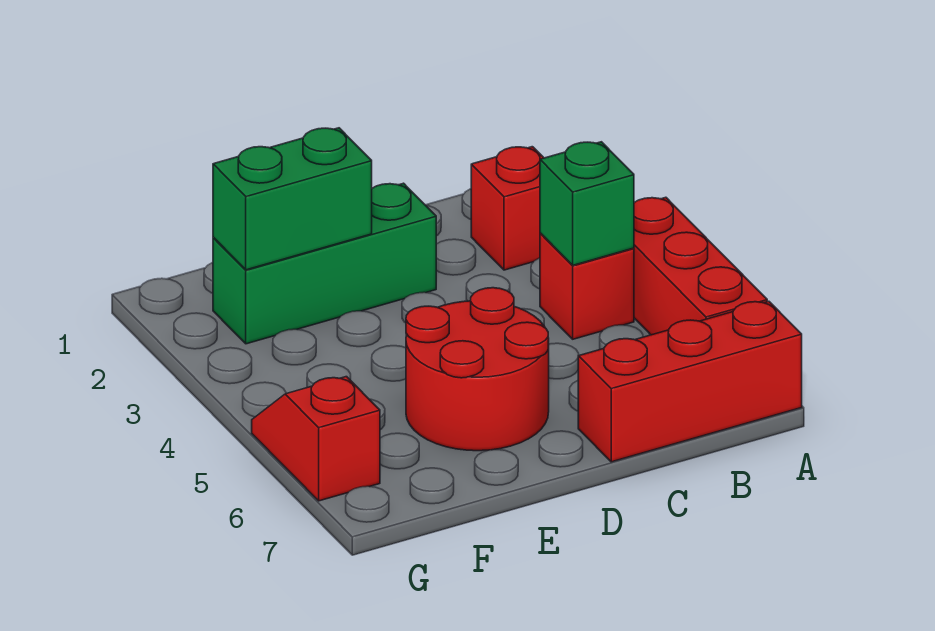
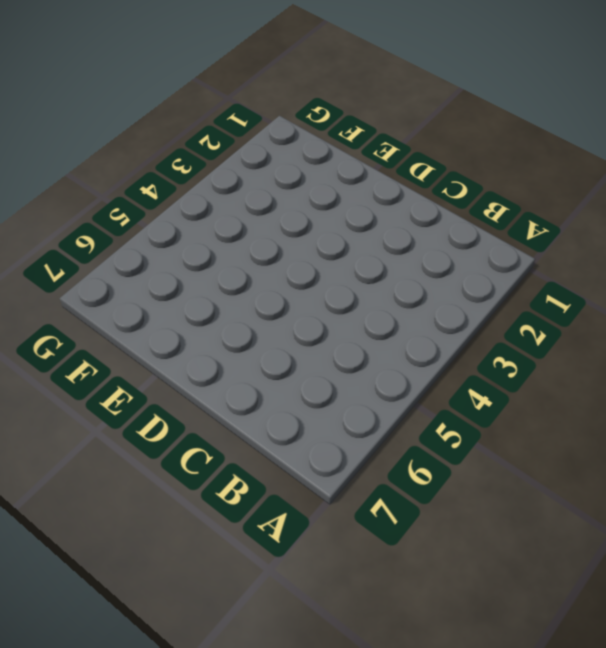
none -> red 1x3 brick [634,197,767,335]
none -> red 1x3 brick [578,301,802,462]

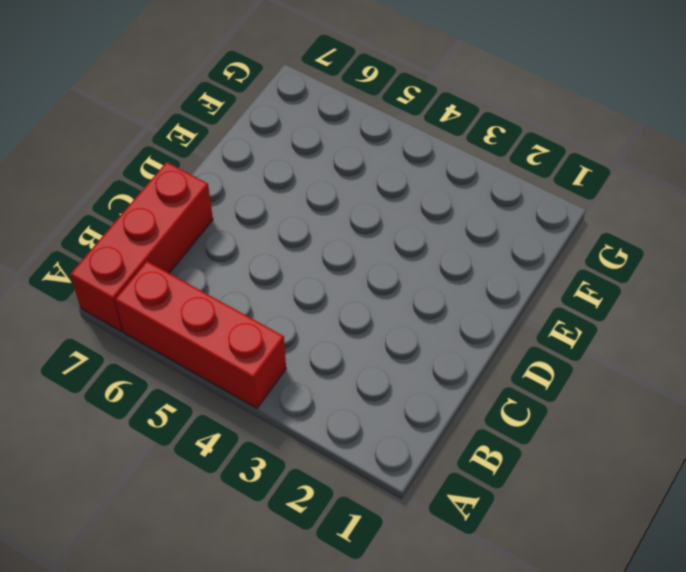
none -> red 1x1 brick [471,147,544,270]
none -> red 1x1 brick [540,233,634,339]

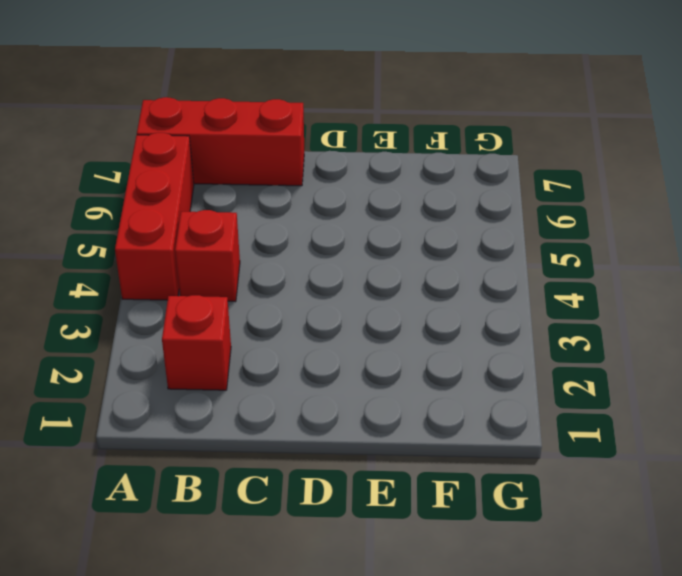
none -> green 1x3 brick [213,183,436,344]
none -> red 2x2 round brick [406,288,549,451]

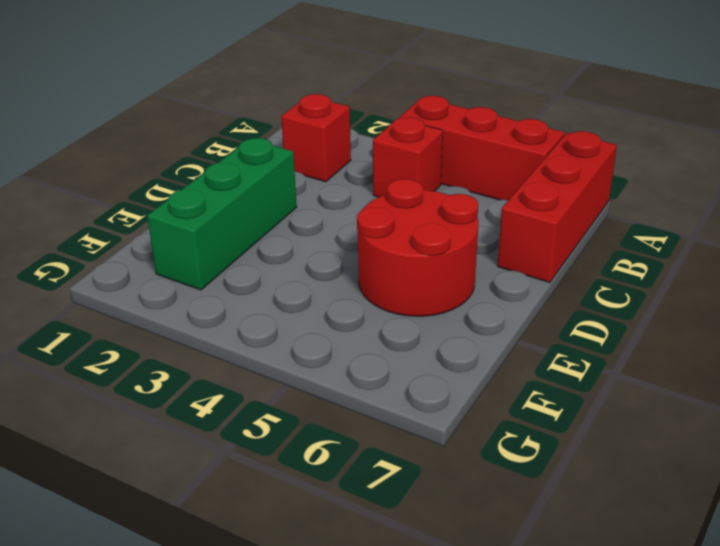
none -> red 1x2 slope [252,377,380,501]
none -> green 1x1 brick [540,142,634,265]

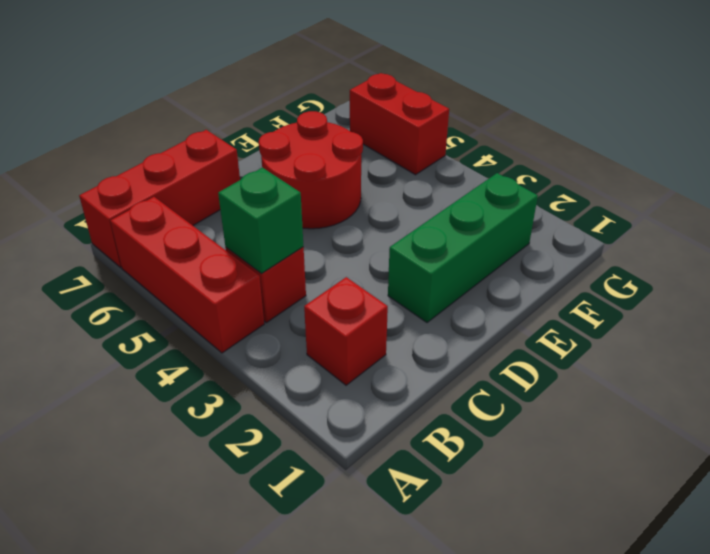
red 1x2 brick [350,73,449,175] -> red 1x2 slope [252,377,380,501]
none -> green 1x2 brick [213,128,372,270]

